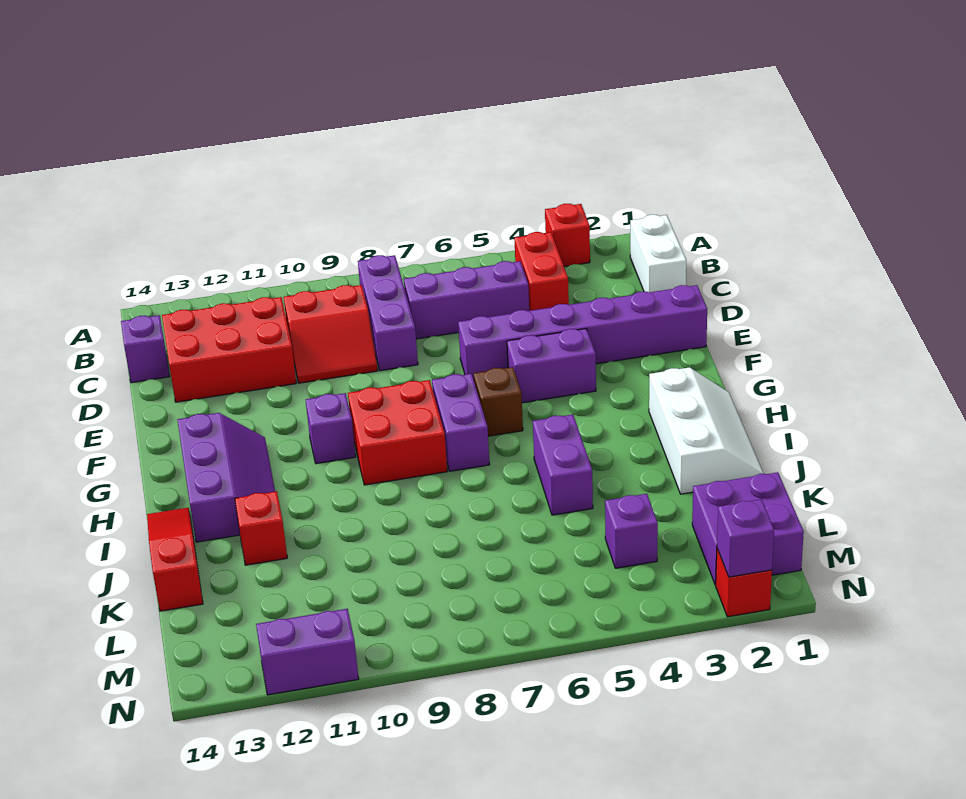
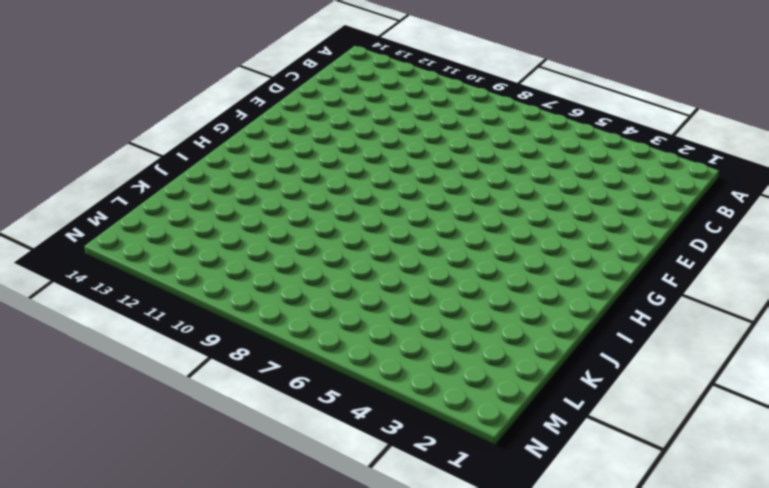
none -> red 1x1 brick [545,204,590,266]
none -> white 1x2 brick [630,215,686,292]
none -> red 1x2 brick [514,232,569,311]

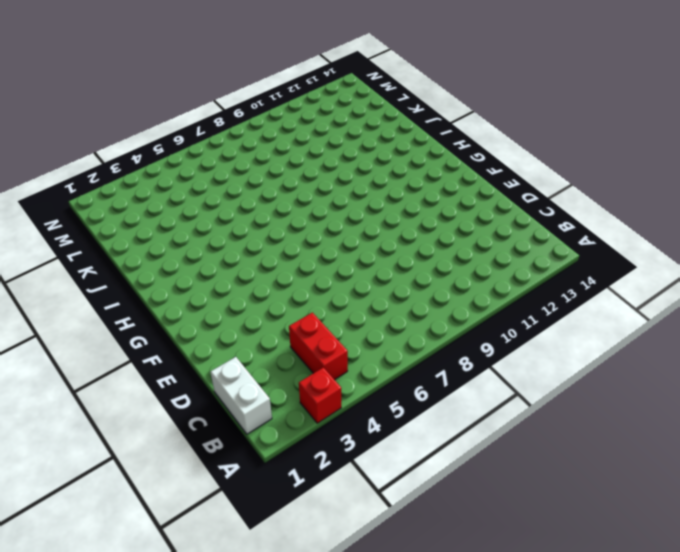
none -> purple 1x3 brick [358,255,418,371]
none -> purple 1x3 brick [404,261,529,339]
none -> red 2x2 slope [284,285,378,383]

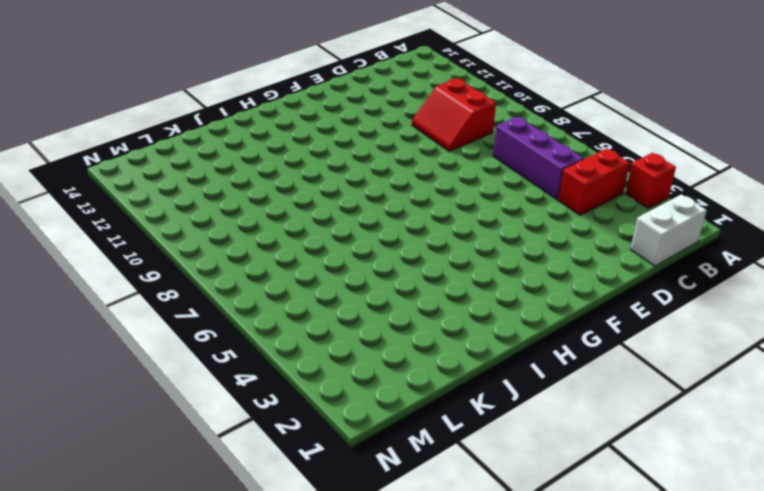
none -> purple 1x3 brick [358,255,418,371]
none -> red 2x3 brick [162,297,296,402]
none -> purple 1x1 brick [121,315,170,383]

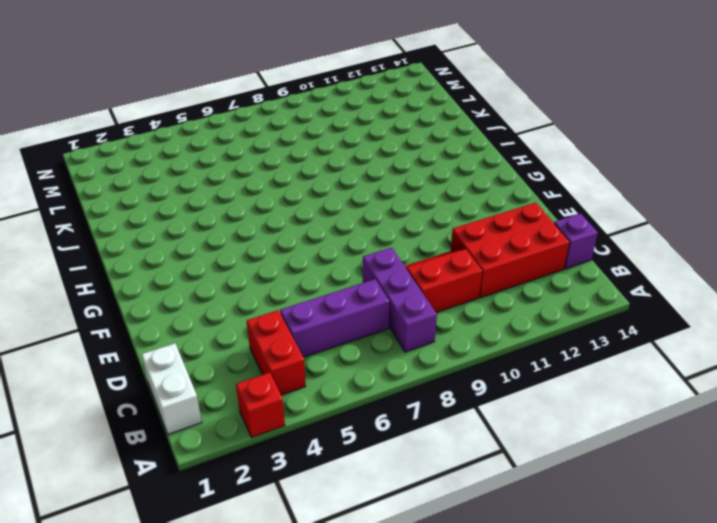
none -> purple 1x6 brick [458,285,707,380]
none -> purple 1x2 brick [507,329,596,403]
none -> brown 1x1 brick [474,367,523,436]

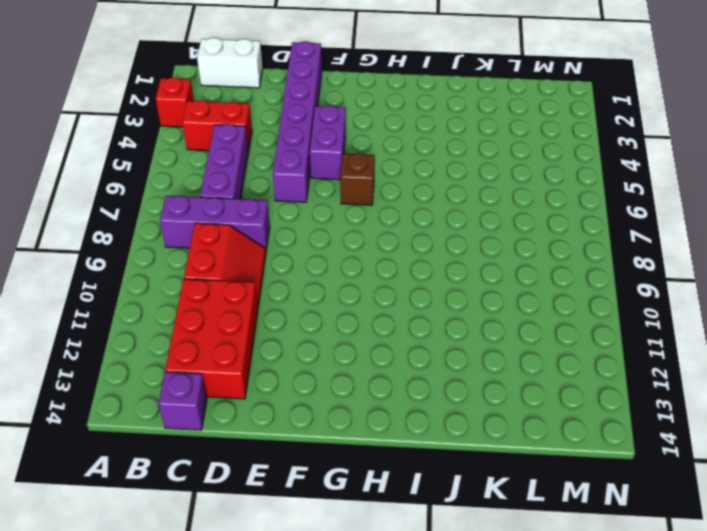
none -> purple 1x2 brick [432,374,490,471]
none -> red 2x2 brick [348,380,447,485]
none -> purple 1x1 brick [306,393,356,464]

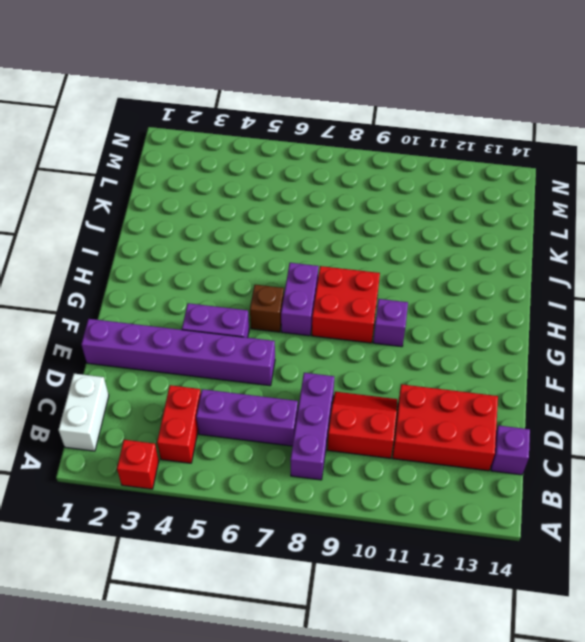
none -> purple 2x3 slope [177,413,275,542]
none -> white 2x3 slope [649,367,763,494]
none -> purple 1x2 brick [533,415,593,515]

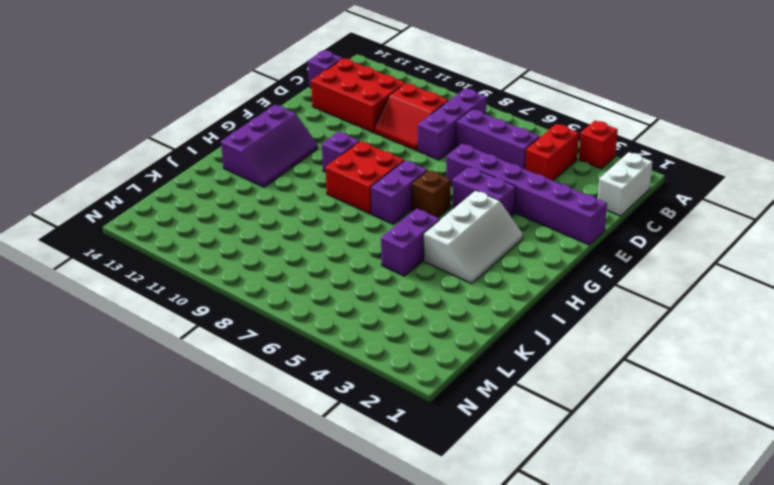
white 2x3 slope [424,191,523,284] -> white 2x3 slope moved to [649,367,763,494]
none -> red 1x3 slope [147,508,203,611]
none -> red 1x1 brick [235,491,287,565]
none -> purple 2x2 brick [692,472,804,585]

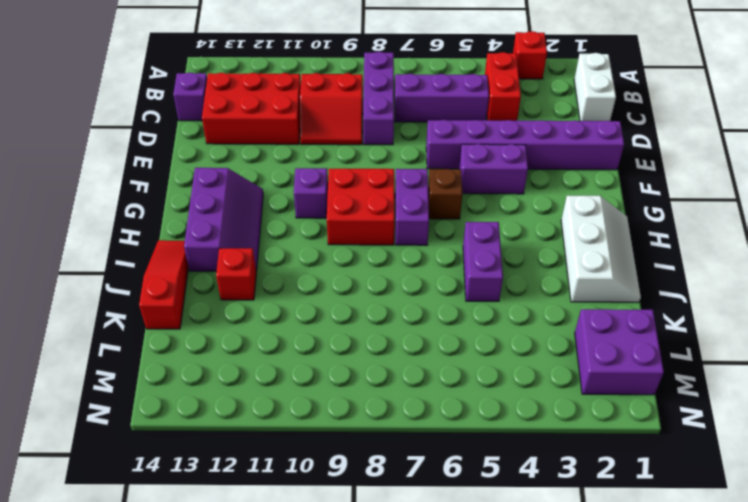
none -> purple 1x1 brick [605,494,658,568]
none -> red 1x1 brick [716,549,772,617]
none -> purple 1x2 brick [256,609,359,695]

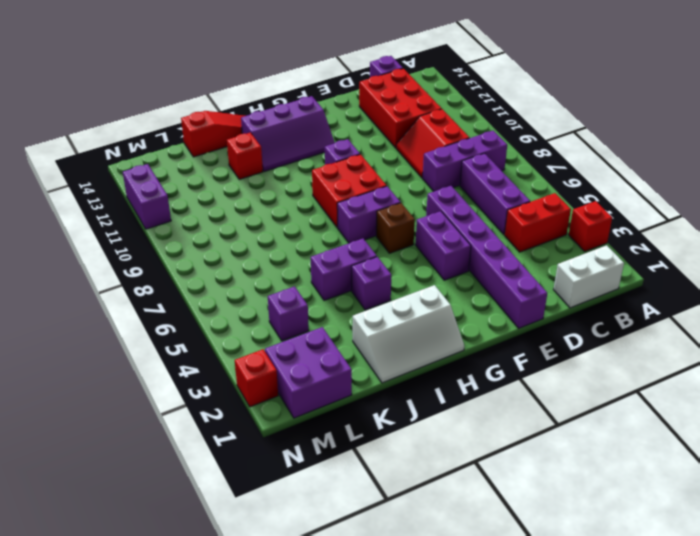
purple 1x1 brick [352,257,391,310] -> purple 1x1 brick moved to [717,500,774,577]

